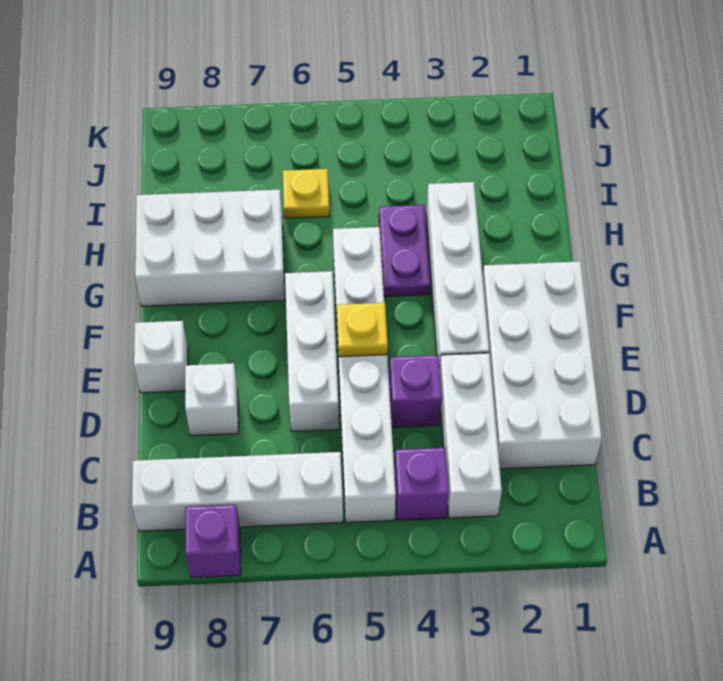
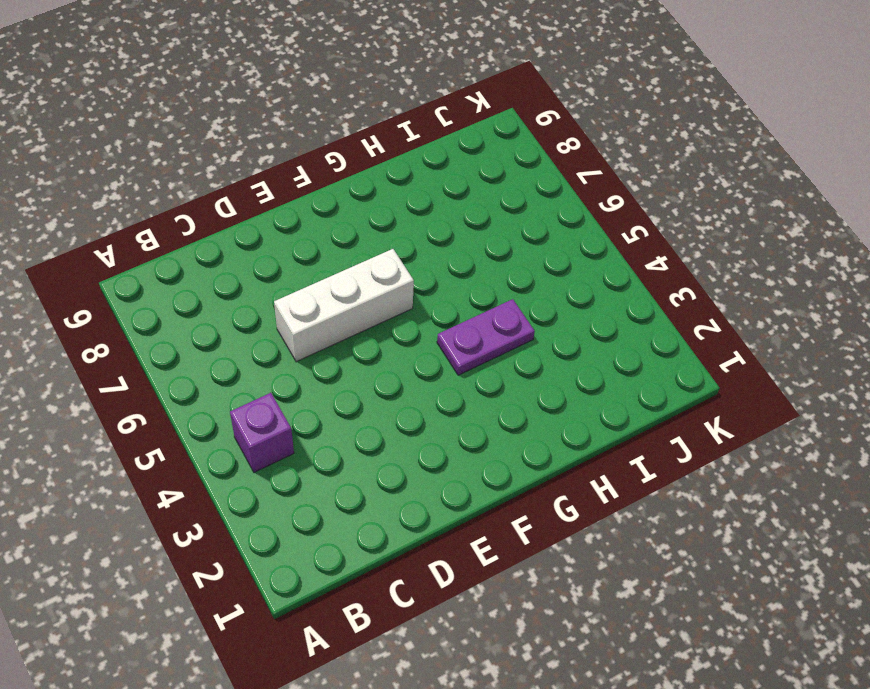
none -> purple 1x1 brick [185,505,241,578]
none -> white 1x3 brick [440,353,502,518]
none -> white 1x6 brick [333,227,396,522]

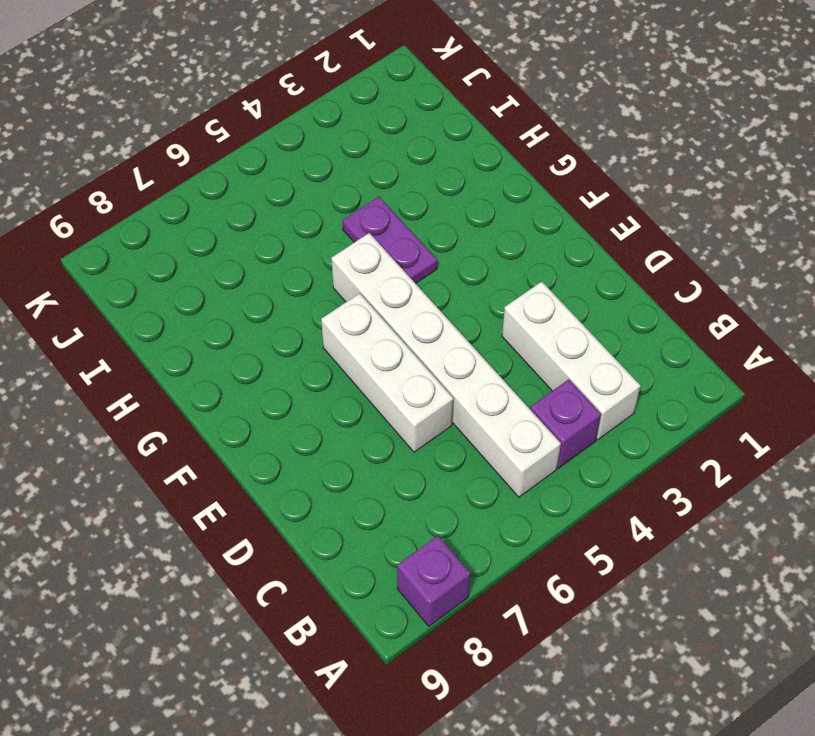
none -> white 1x4 brick [132,452,343,531]
none -> white 2x4 brick [483,261,602,469]
none -> purple 1x1 brick [389,355,442,427]

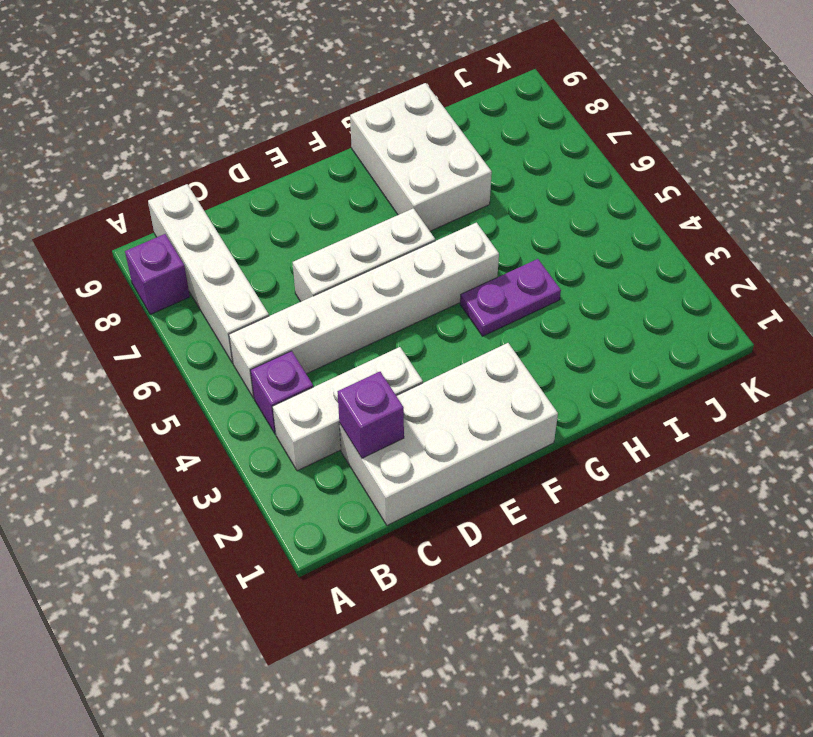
purple 1x1 brick [338,372,404,458] -> purple 1x1 brick moved to [389,355,442,427]
none -> white 1x1 brick [185,363,238,436]
none -> white 1x4 brick [426,182,489,368]
none -> white 1x1 brick [134,321,188,393]

